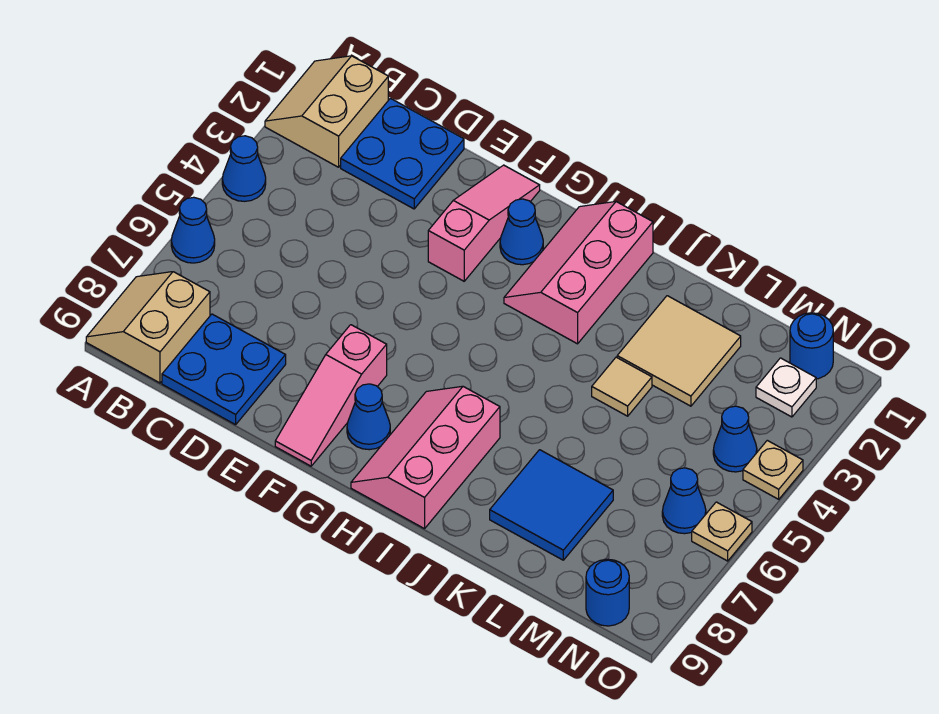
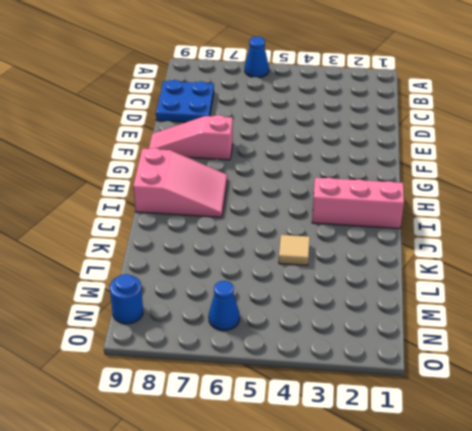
pink 2x3 slope [133,148,227,217] -> pink 2x3 slope turned to [351,386,500,529]
none -> tan 2x2 slope [265,56,388,167]
none -> blue 1x1 cone [222,136,266,201]
none -> tan 2x2 slope [86,272,210,383]

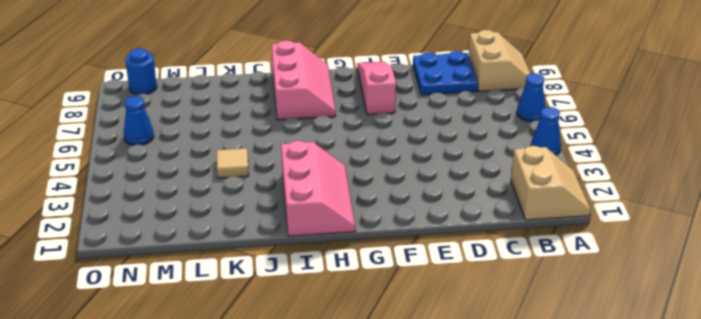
none -> blue 2x2 plate [341,98,464,209]
none -> pink 1x3 slope [428,165,540,281]
none -> blue 1x1 cone [500,199,543,265]

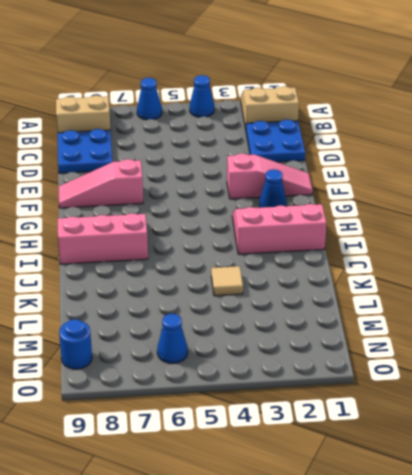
none -> blue 1x1 cone [347,384,390,450]
none -> tan 2x2 tile [617,296,741,406]
none -> blue 2x2 tile [490,450,613,560]

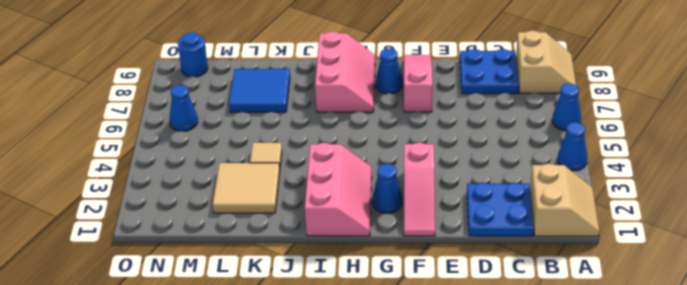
none -> blue 1x1 round brick [790,313,833,379]
none -> white 1x1 plate [756,358,816,417]
none -> blue 1x1 cone [713,406,757,472]

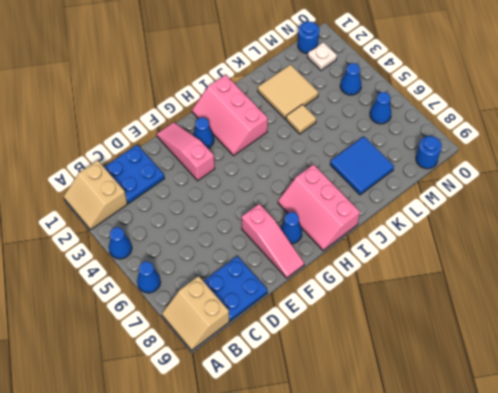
none -> tan 1x1 plate [743,440,803,499]
none -> tan 1x1 plate [692,502,752,561]

